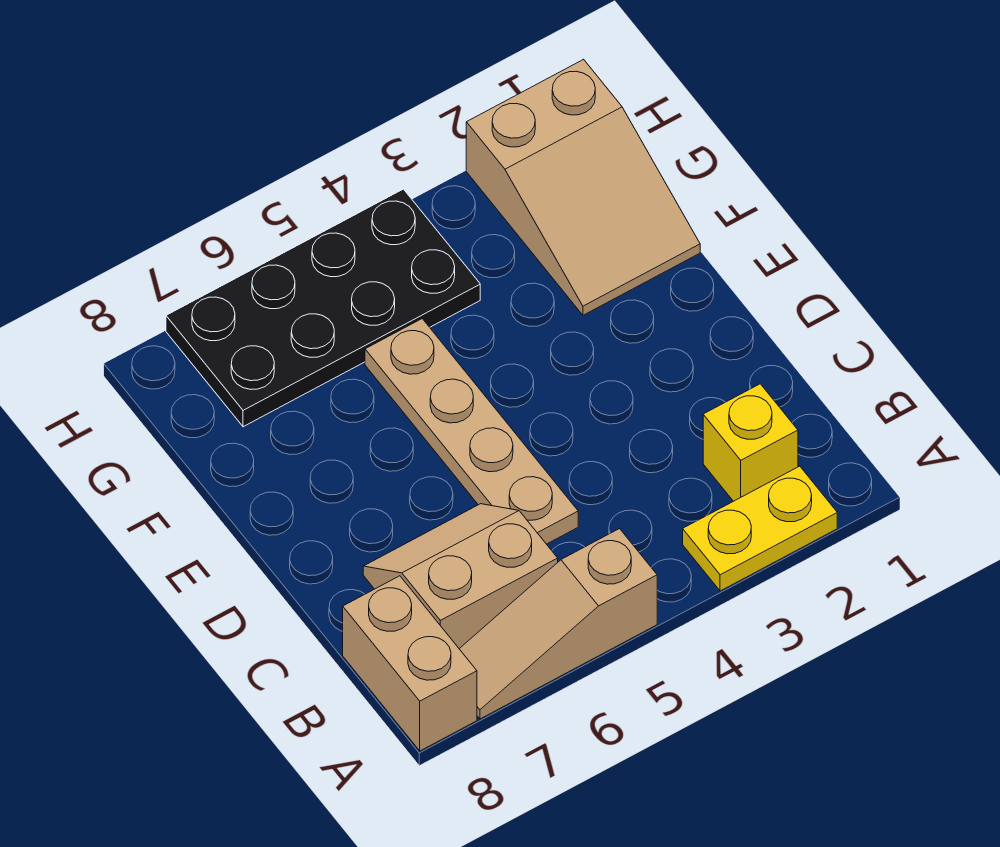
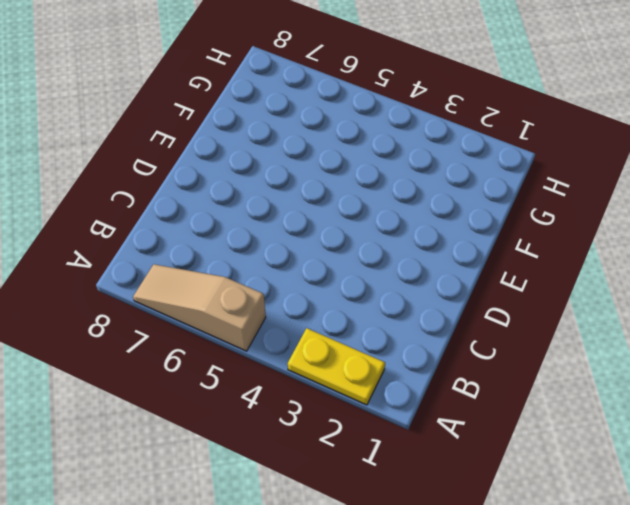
none -> tan 1x2 brick [343,576,477,751]
none -> yellow 1x1 brick [703,384,798,501]

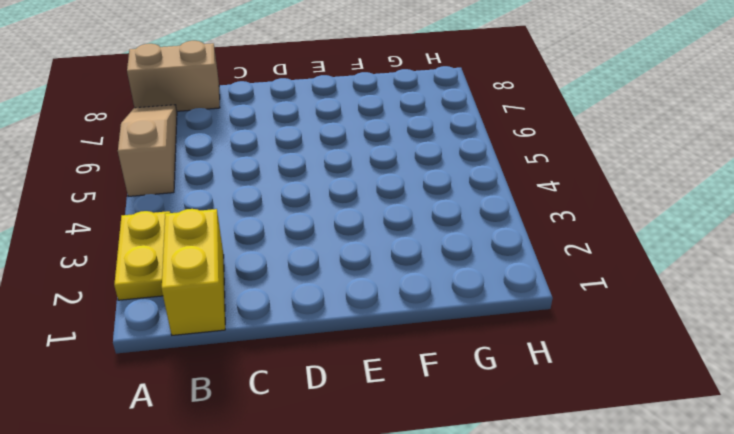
yellow 1x2 brick [162,209,225,335] -> yellow 1x1 brick [703,384,798,501]
none -> tan 2x2 slope [363,504,558,649]
none -> tan 1x4 plate [365,319,578,544]

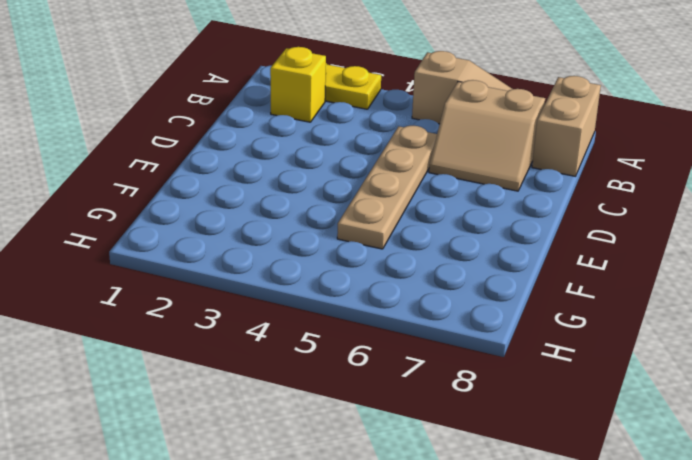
none -> tan 2x3 slope [466,59,700,315]
none -> black 2x4 plate [166,189,480,427]

